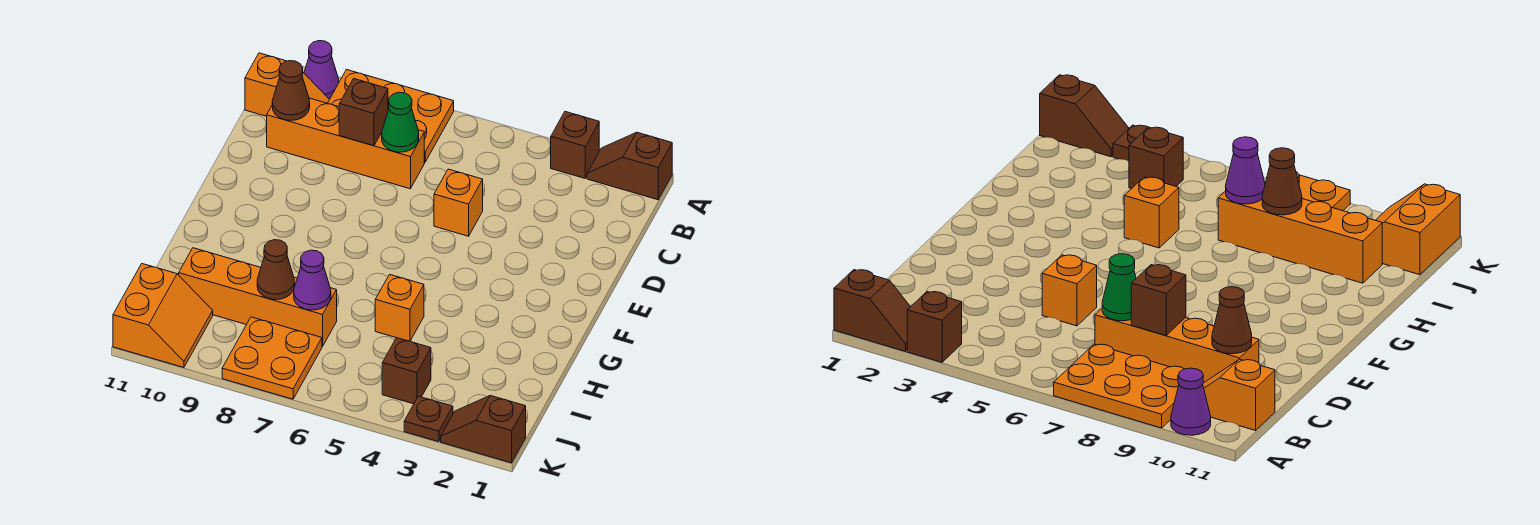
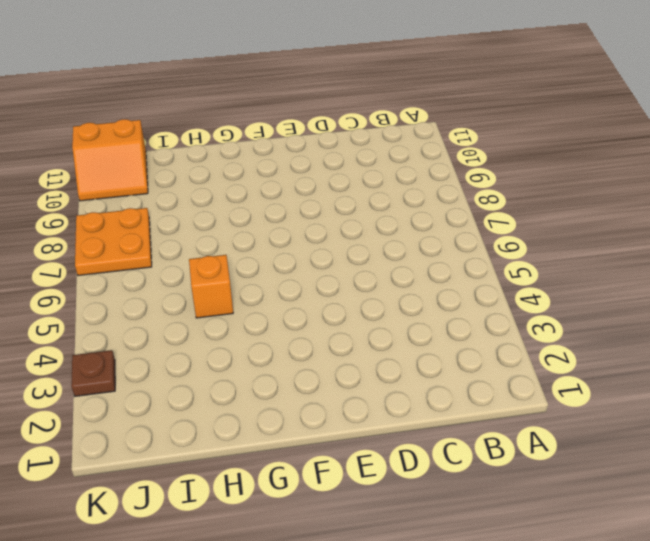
none -> brown 1x2 slope [587,132,672,200]
none -> brown 1x1 brick [551,112,599,178]
none -> orange 2x3 plate [328,70,454,162]

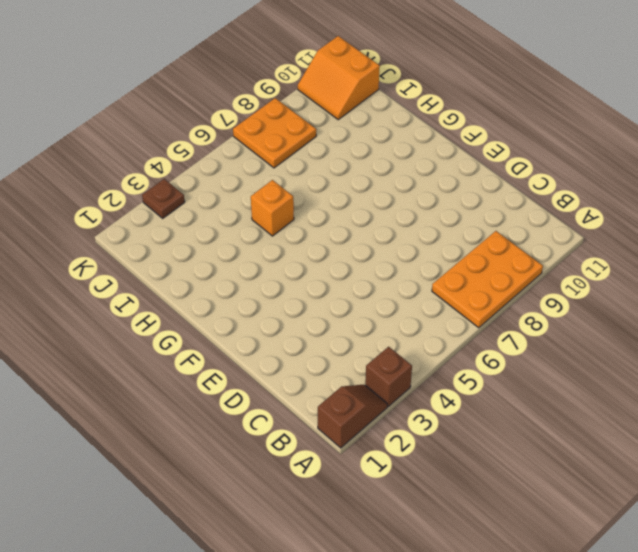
none -> purple 1x1 cone [304,41,339,99]
none -> orange 1x2 slope [245,53,330,116]
none -> orange 1x4 brick [267,98,424,189]

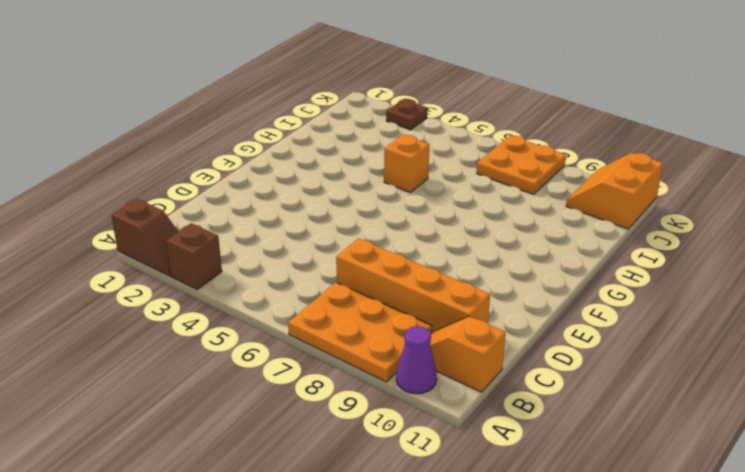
none -> orange 1x1 brick [434,169,483,236]
none -> orange 1x4 brick [179,248,337,347]
none -> brown 1x1 brick [382,338,431,404]

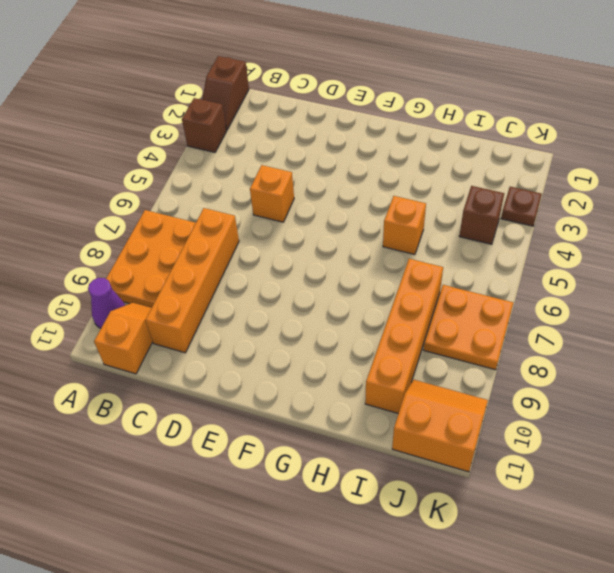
none -> brown 1x2 slope [441,396,526,463]
none -> green 1x1 cone [382,92,419,152]
none -> brown 1x1 brick [339,79,388,146]

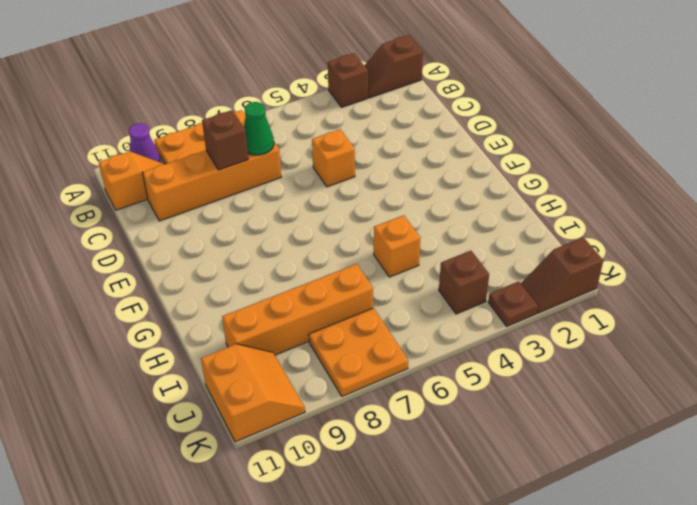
none -> brown 1x1 cone [272,61,310,120]
none -> purple 1x1 cone [294,250,331,310]
none -> brown 1x1 cone [257,240,294,300]

